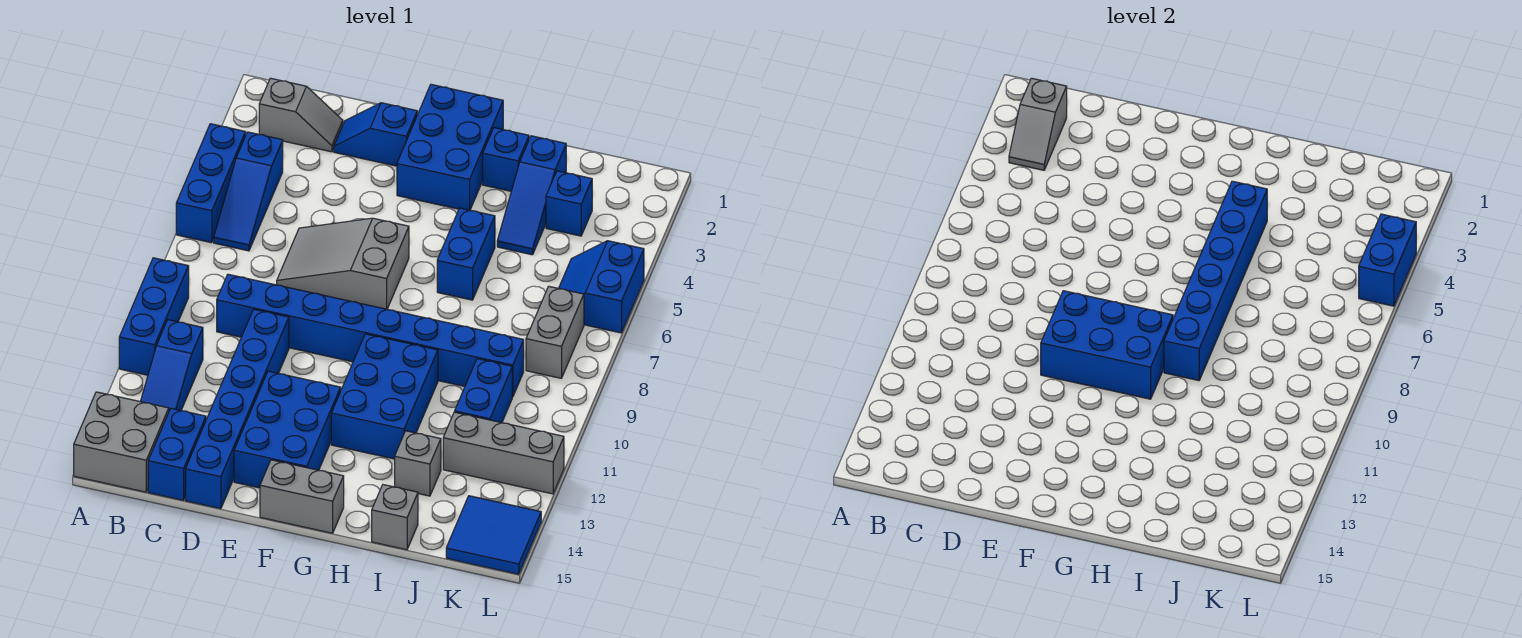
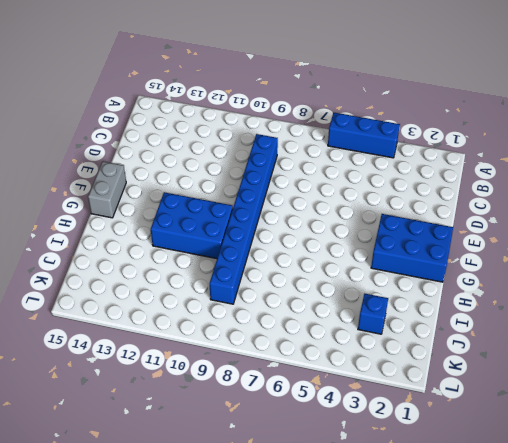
none -> blue 1x3 brick [119,258,189,375]
none -> grey 2x2 brick [74,392,169,492]
none -> grey 1x2 slope [259,78,343,152]
none -> blue 1x3 slope [214,132,283,251]

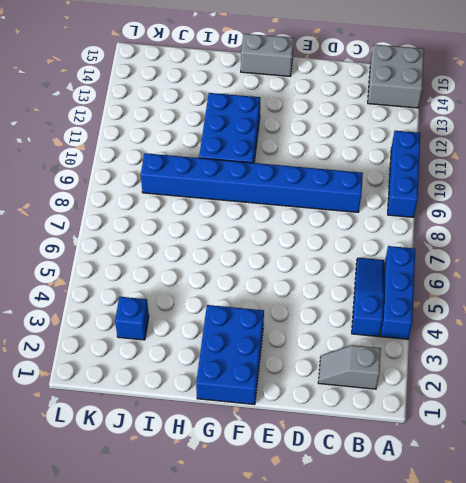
none -> blue 1x3 slope [140,320,203,411]
none -> blue 1x2 brick [148,408,206,500]
none -> blue 1x2 slope [334,103,417,166]
none -> grey 2x3 slope [277,218,409,309]

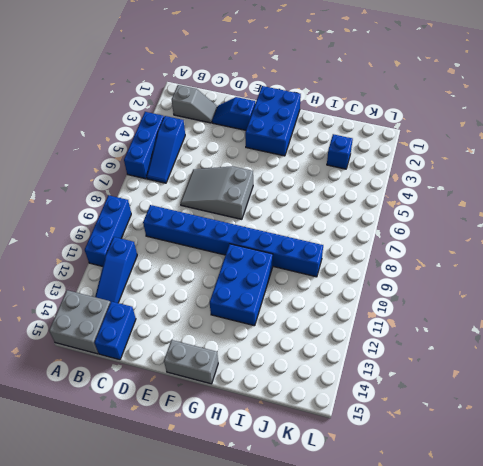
none -> blue 1x6 brick [186,309,289,509]
none -> blue 2x3 brick [234,371,341,488]
none -> blue 1x1 brick [483,128,529,191]
none -> blue 1x2 brick [437,208,495,300]

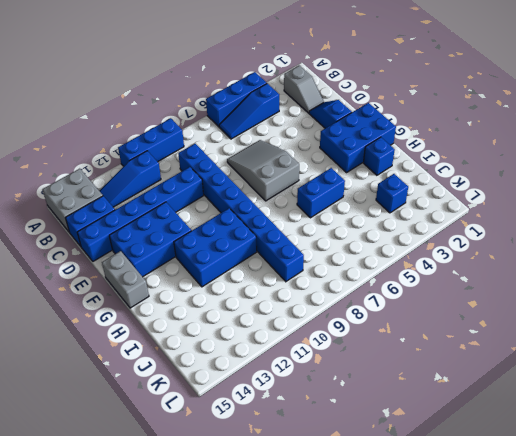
none -> blue 1x3 slope [497,136,566,255]
none -> grey 1x1 brick [395,431,441,496]
none -> grey 1x1 brick [372,485,418,550]
none -> blue 1x2 brick [455,359,512,423]

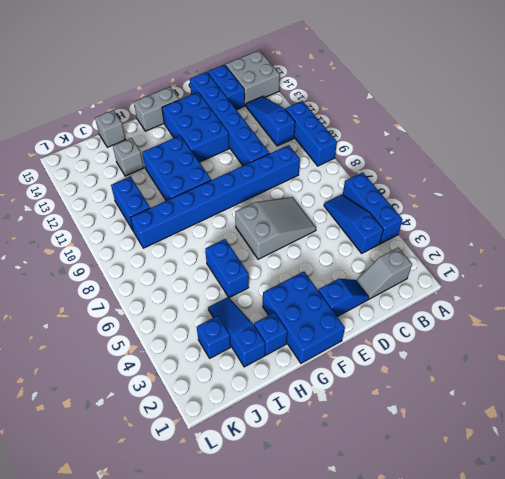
none -> grey 1x3 brick [443,412,564,494]
none -> blue 2x2 slope [559,241,644,333]
none -> grey 1x2 brick [526,286,584,378]
none -> blue 2x2 tile [446,496,541,574]

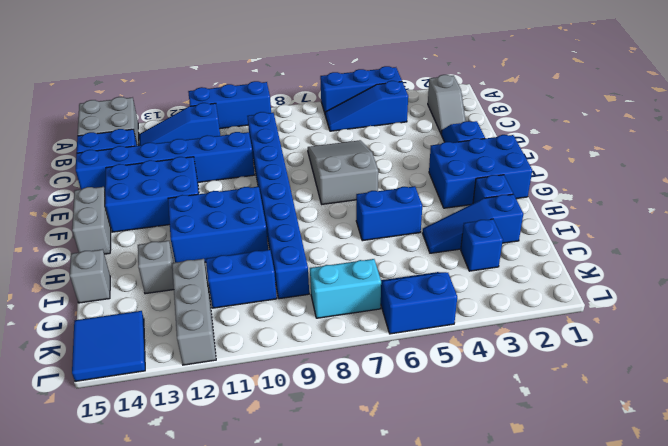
cyan 1x2 brick [310,259,381,318] -> grey 1x2 brick [526,286,584,378]
none -> grey 1x2 slope [1009,78,1067,170]
none -> blue 2x3 brick [1041,291,1173,399]
none -> blue 1x6 brick [1164,181,1267,381]
none -> blue 1x2 brick [1359,214,1416,306]

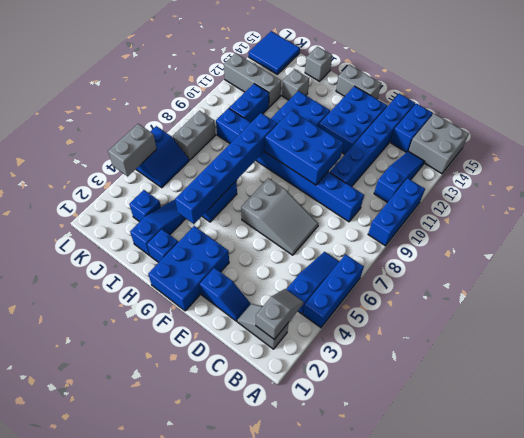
grey 1x2 brick [108,124,157,176] -> blue 1x2 brick [1359,214,1416,306]

